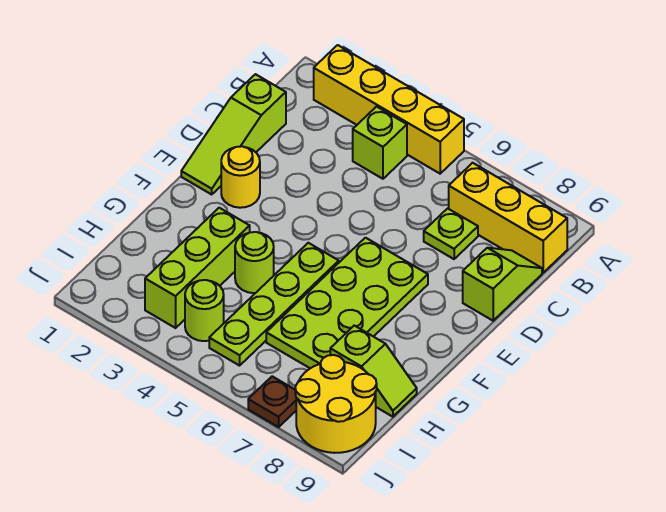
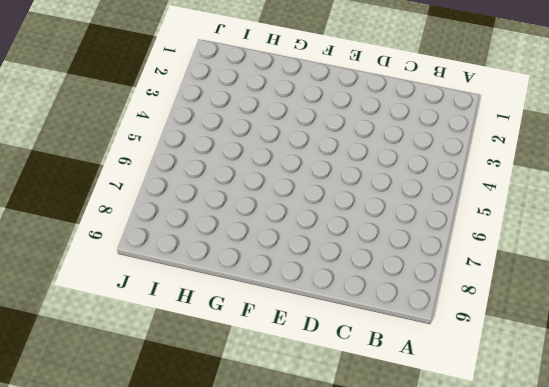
none -> yellow 1x4 brick [314,45,464,174]
none -> lime 1x1 brick [353,107,407,179]
none -> yellow 1x3 brick [449,163,567,273]

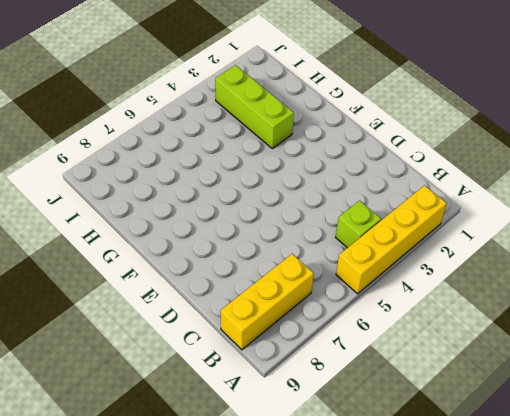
none -> lime 1x3 slope [181,74,286,194]
none -> lime 1x1 plate [424,208,478,259]
none -> lime 1x2 slope [463,248,542,321]

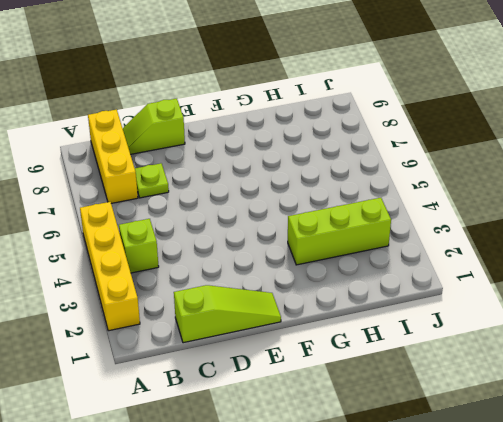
none -> yellow 1x1 round brick [221,146,260,208]
none -> lime 2x4 plate [266,238,428,368]
none -> lime 1x4 plate [209,243,339,366]

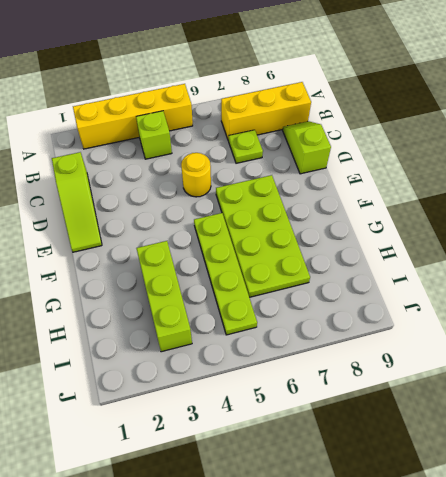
yellow 1x1 round brick [181,153,211,197] -> yellow 1x1 round brick moved to [221,146,260,208]
none -> lime 1x1 round brick [235,232,274,293]
none -> lime 1x2 slope [330,326,417,417]
none -> lime 1x1 round brick [185,280,224,341]

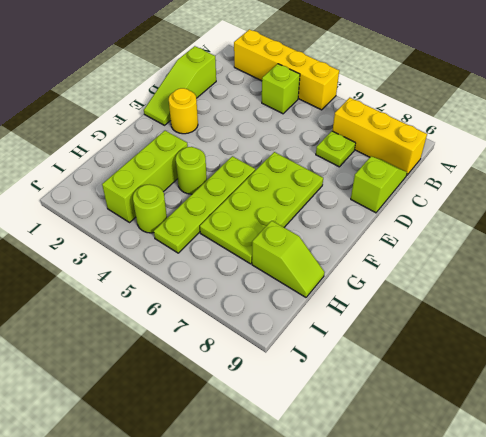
none -> yellow 2x2 round brick [295,355,377,453]
none -> brown 1x1 plate [248,376,296,427]

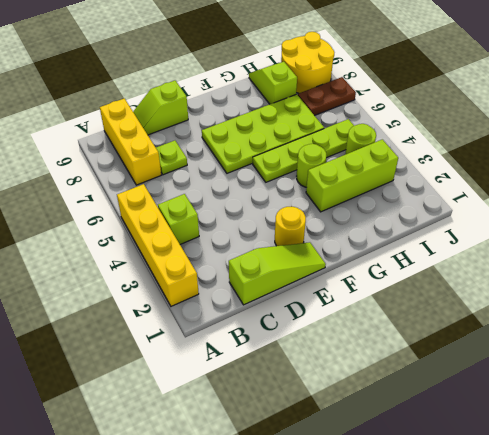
brown 1x2 plate [298,77,356,116] -> brown 1x1 plate [248,376,296,427]

